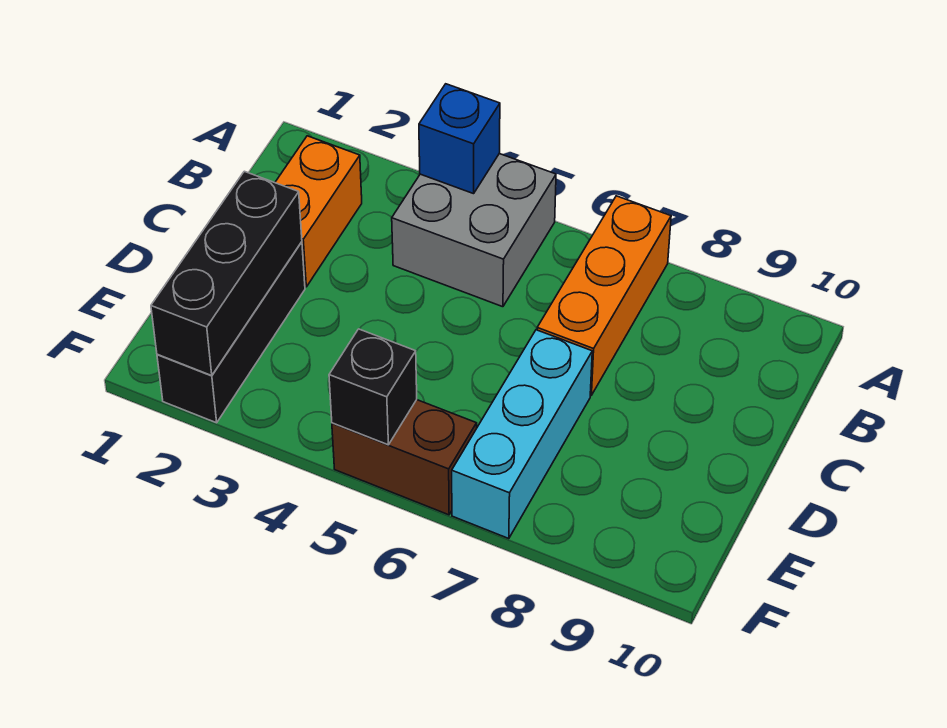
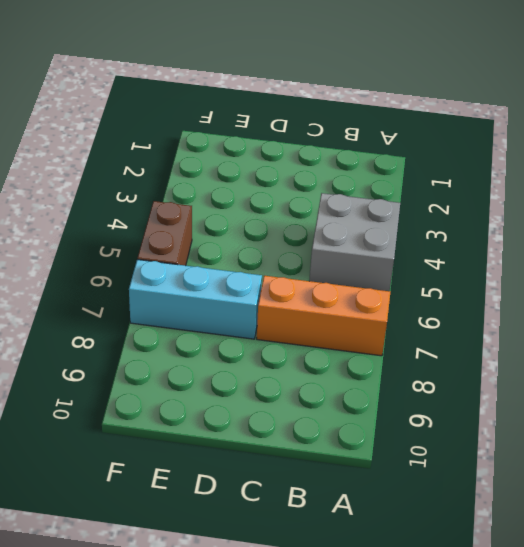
none -> orange 1x2 brick [275,136,362,287]
none -> black 1x3 brick [157,242,305,423]

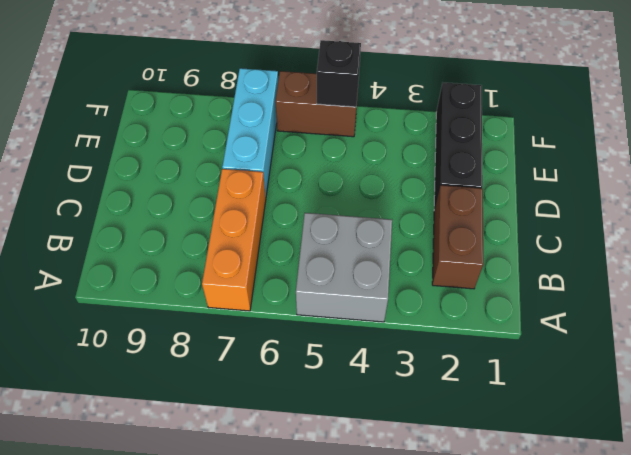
brown 1x2 brick [432,185,483,289] -> orange 1x2 brick [275,136,362,287]
none -> blue 1x1 brick [419,84,500,194]
none -> black 1x3 brick [151,171,302,375]

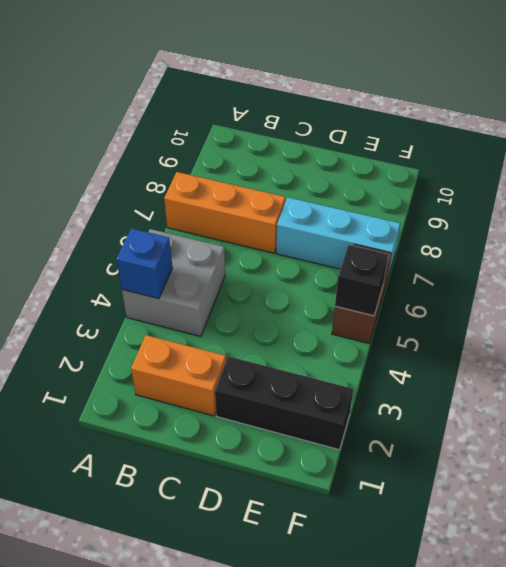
none -> black 1x3 brick [151,171,302,375]

